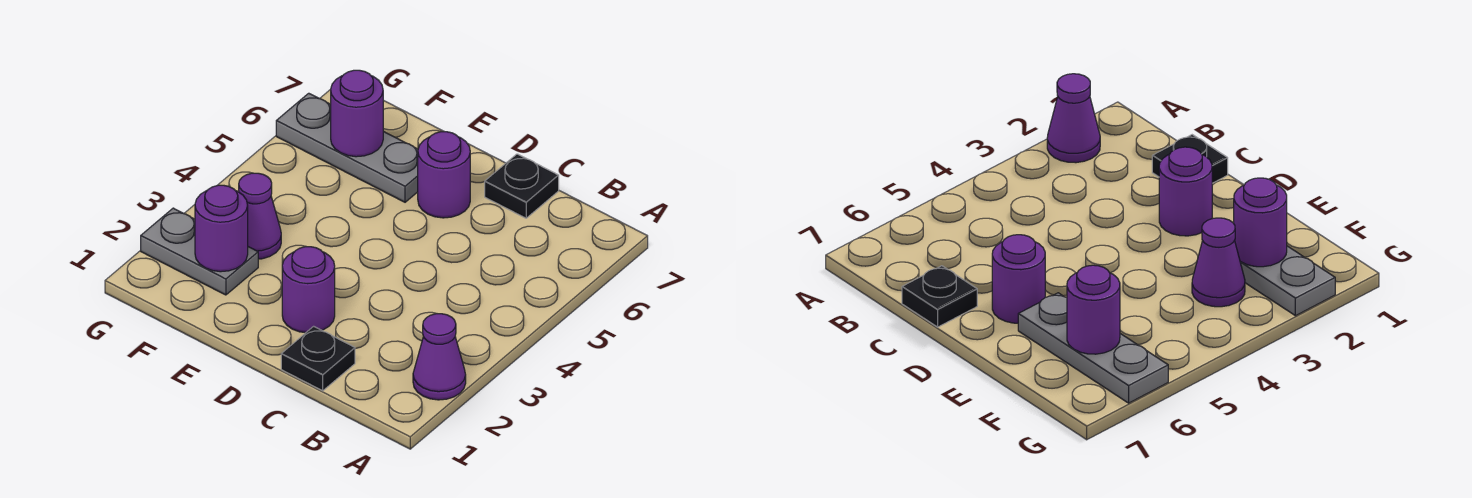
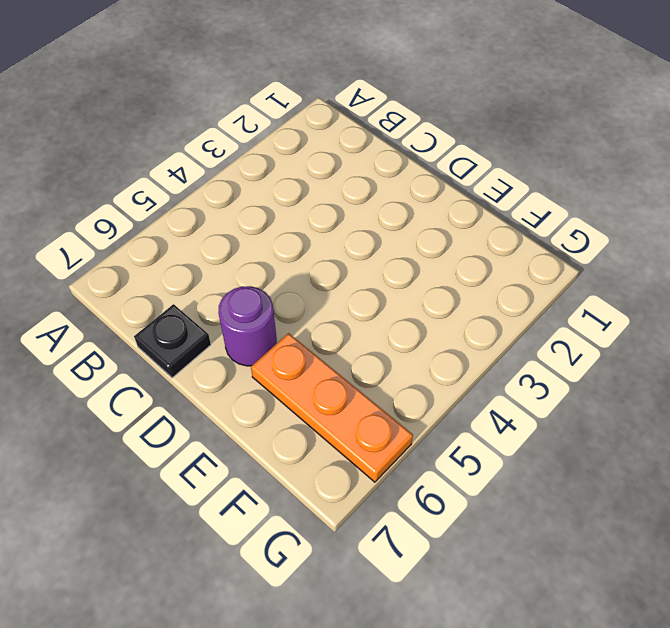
orange 1x3 plate [251,333,413,482] -> grey 1x3 plate [276,93,418,202]
none -> purple 1x1 cone [413,314,466,400]
none -> black 1x1 plate [281,326,355,391]

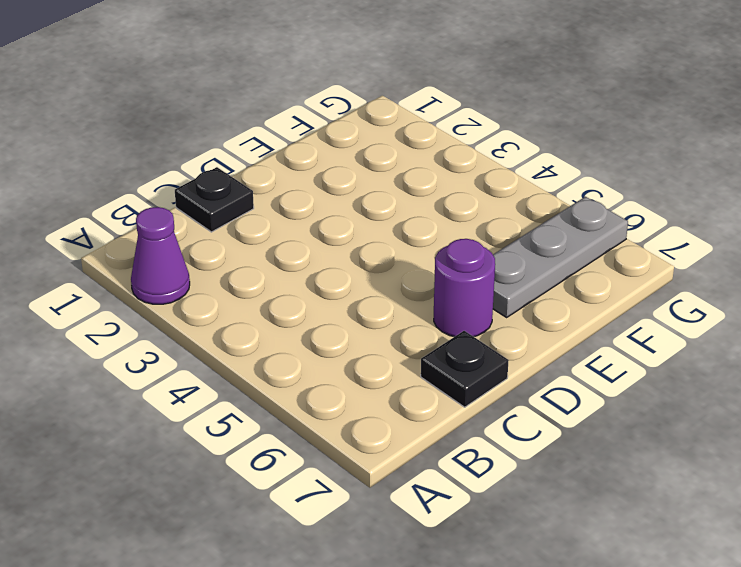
none -> purple 1x1 round brick [282,247,335,333]
none -> grey 1x2 plate [141,208,258,295]

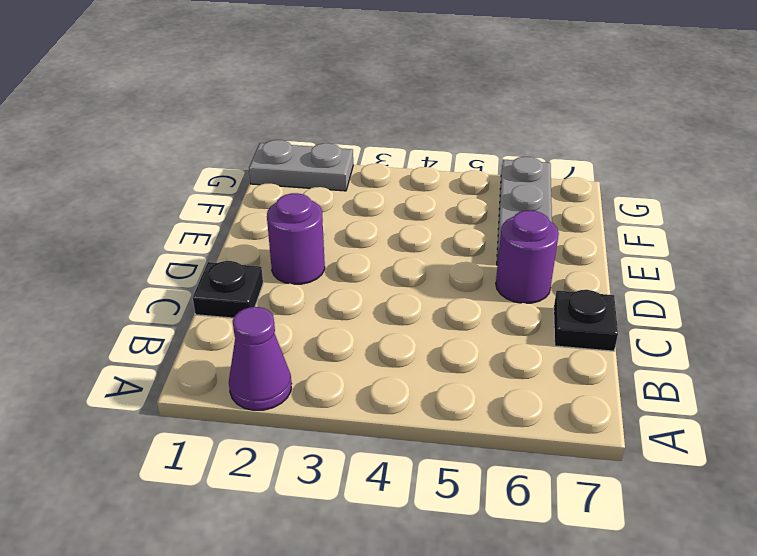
grey 1x2 plate [249,140,353,191] -> grey 1x2 plate turned to [141,208,258,295]
none -> purple 1x1 cone [239,173,281,259]
none -> purple 1x1 round brick [195,185,248,272]

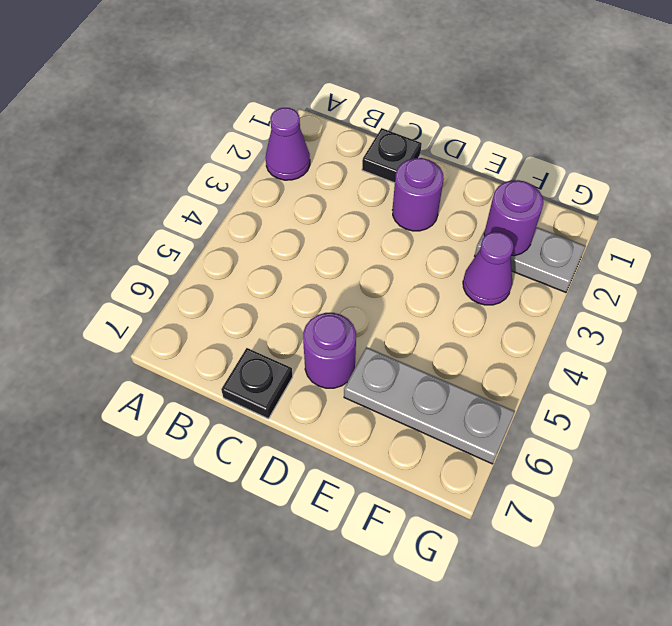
none -> purple 1x1 round brick [331,70,383,157]

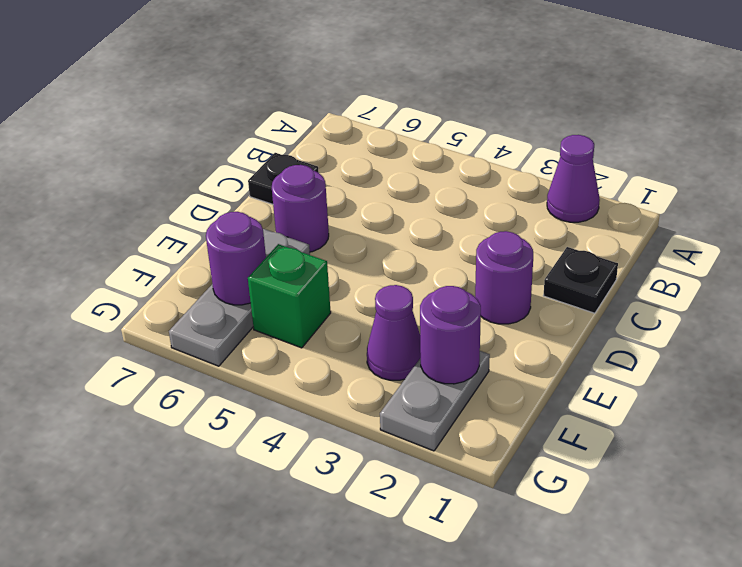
green 1x1 brick [248,244,331,348] -> none

